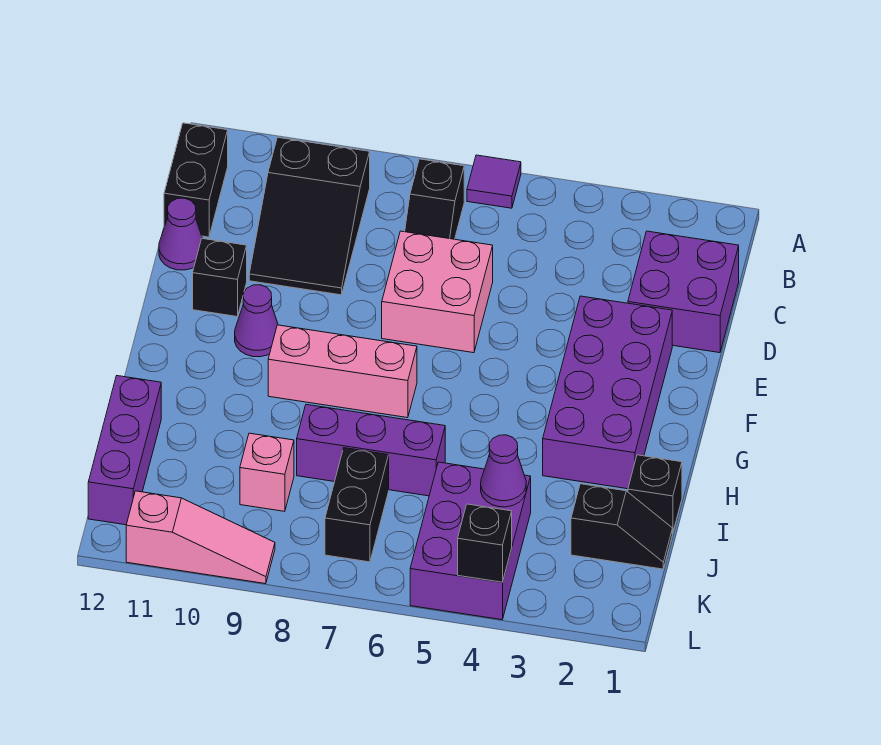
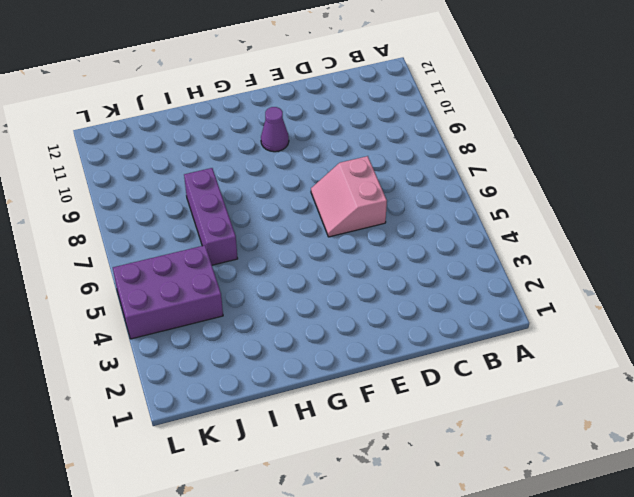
pink 2x2 slope [311,156,387,237] -> pink 2x2 brick [382,231,493,353]
none -> purple 1x1 tile [467,155,521,208]
none -> black 1x2 slope [405,159,464,239]
none -> black 2x3 slope [249,137,370,295]

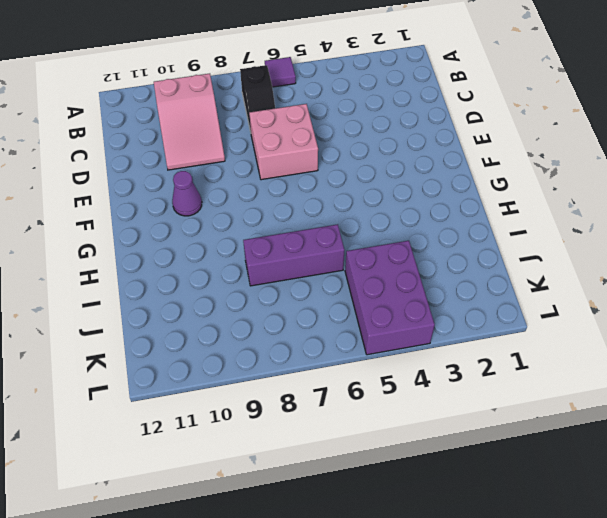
pink 2x3 slope [154,74,225,170] -> black 2x3 slope [249,137,370,295]
none -> black 1x2 brick [164,123,228,237]
none -> purple 2x2 brick [628,231,739,353]
none -> purple 1x1 cone [159,198,202,270]

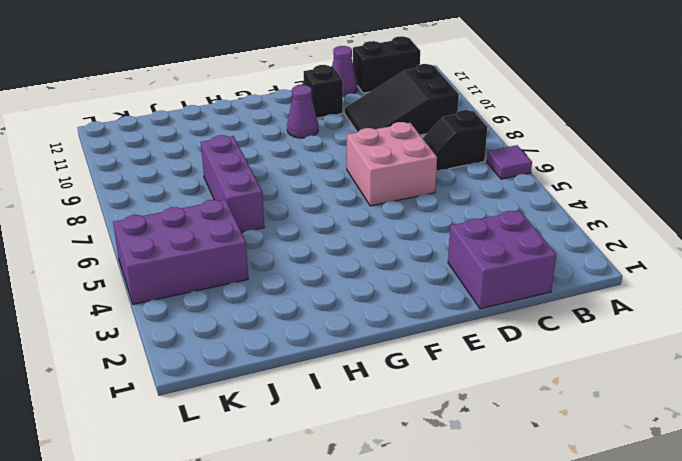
none -> purple 2x4 brick [543,296,672,489]
none -> pink 1x3 brick [268,325,417,418]
none -> black 1x1 brick [628,455,682,533]

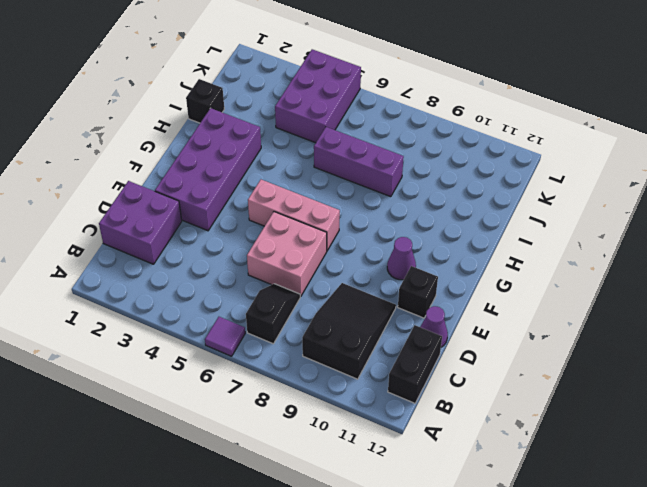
pink 1x3 brick [248,180,340,251] -> pink 1x3 brick moved to [268,325,417,418]
none -> purple 1x3 brick [88,376,161,525]
none -> black 1x2 slope [571,484,672,569]
none -> black 1x2 brick [325,448,389,562]

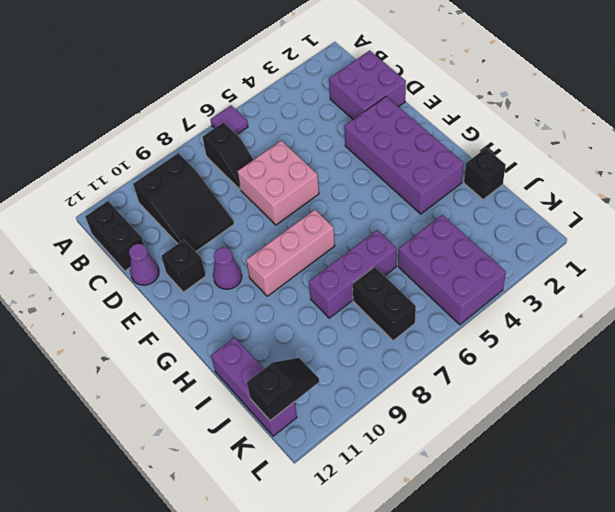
black 1x2 slope [247,358,320,421] -> black 1x2 slope moved to [571,484,672,569]
none -> pink 1x1 brick [240,433,294,511]
none -> pink 1x3 slope [126,491,275,584]
none -> purple 1x1 cone [481,435,526,507]

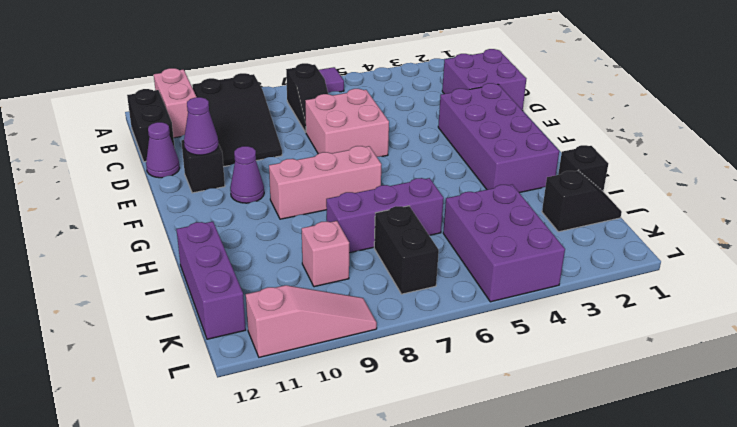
pink 1x2 brick [154,68,196,138] -> none
purple 1x1 cone [184,97,219,155] -> purple 1x1 cone moved to [481,435,526,507]
none -> black 1x1 brick [458,504,512,582]

